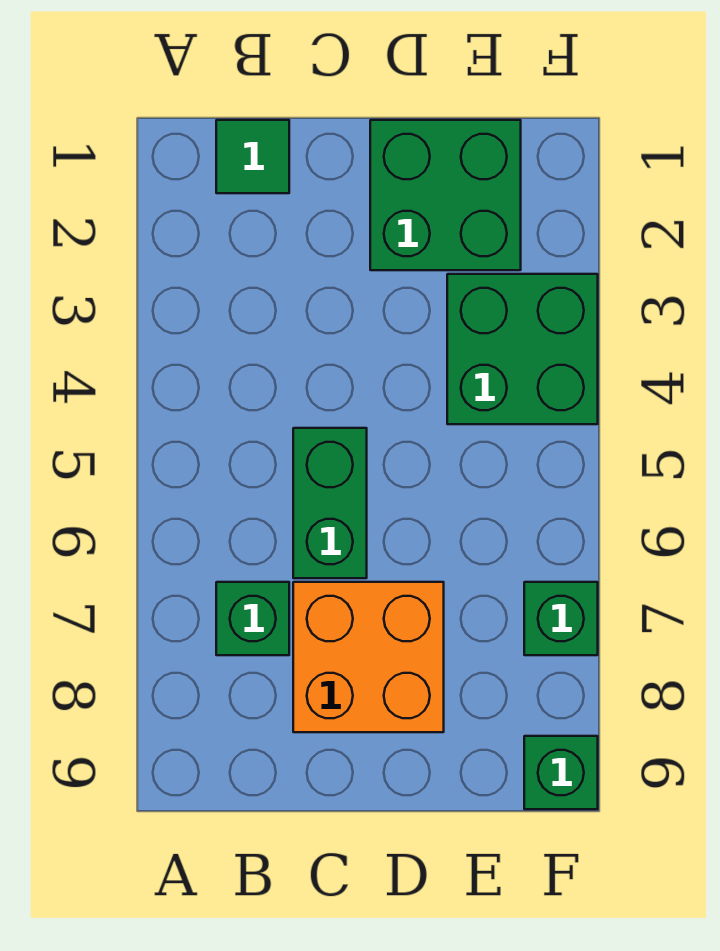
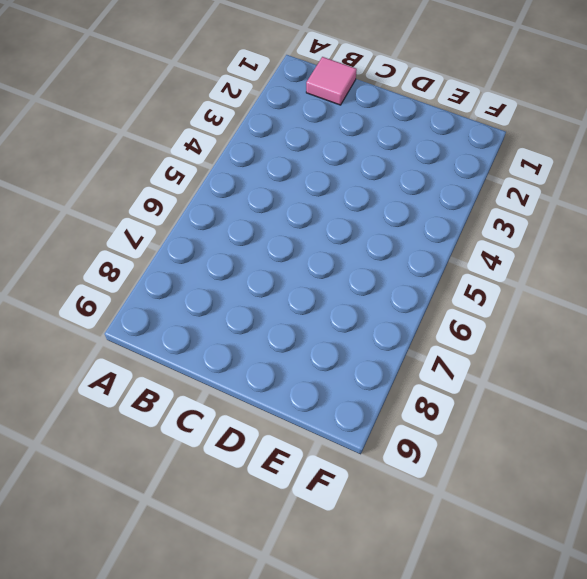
pink 1x1 tile [306,57,357,105] -> green 1x1 tile [216,120,289,193]
none -> green 1x1 brick [216,582,289,655]
none -> green 1x2 brick [293,428,367,578]

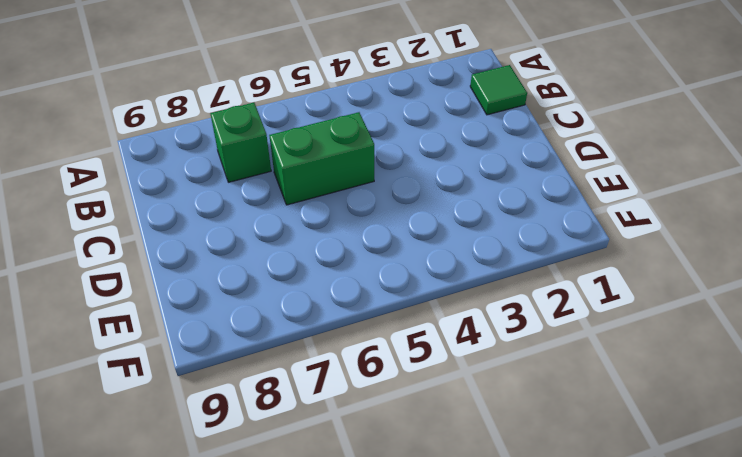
none -> orange 2x2 brick [293,582,444,732]
none -> green 2x2 brick [370,120,521,270]

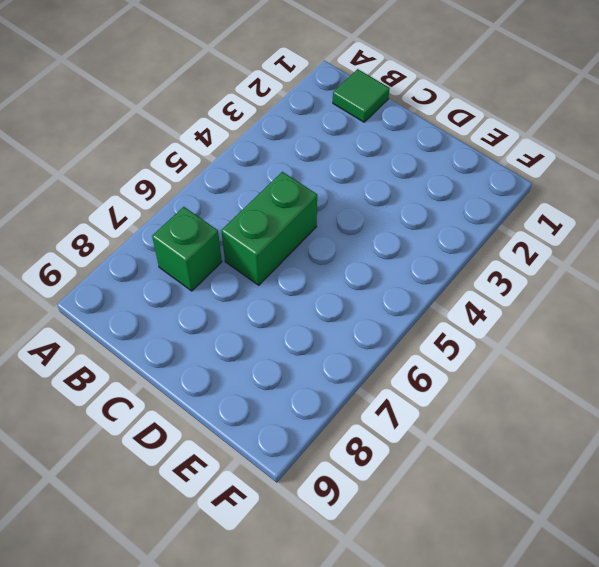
none -> orange 2x2 brick [293,582,444,732]
none -> green 2x2 brick [370,120,521,270]

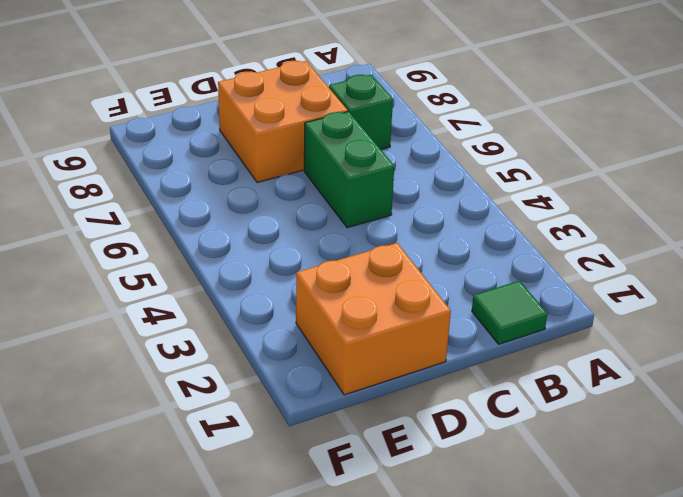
orange 2x2 brick [296,243,451,395] -> green 2x2 brick [370,120,521,270]
none -> green 2x2 brick [447,274,598,424]
none -> green 1x1 brick [524,582,598,655]

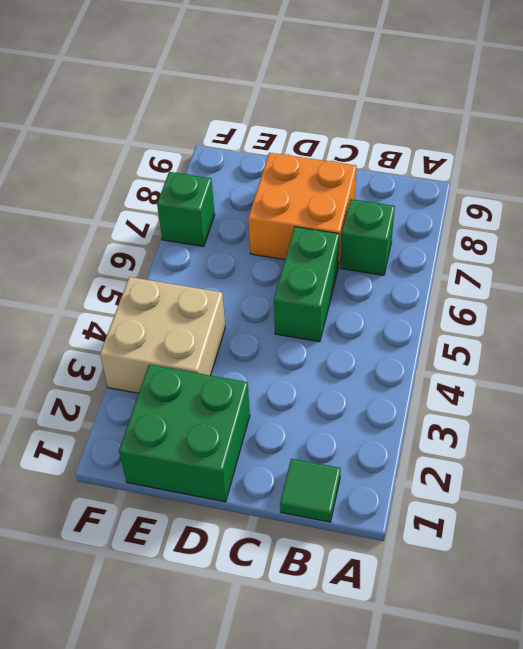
tan 2x2 brick [100,277,225,393] -> green 2x2 brick [447,274,598,424]
none -> green 1x1 brick [524,736,598,809]

